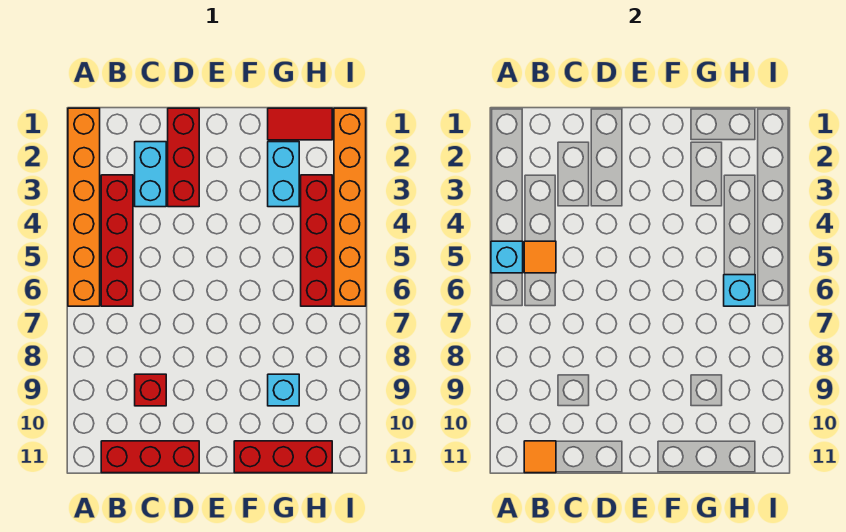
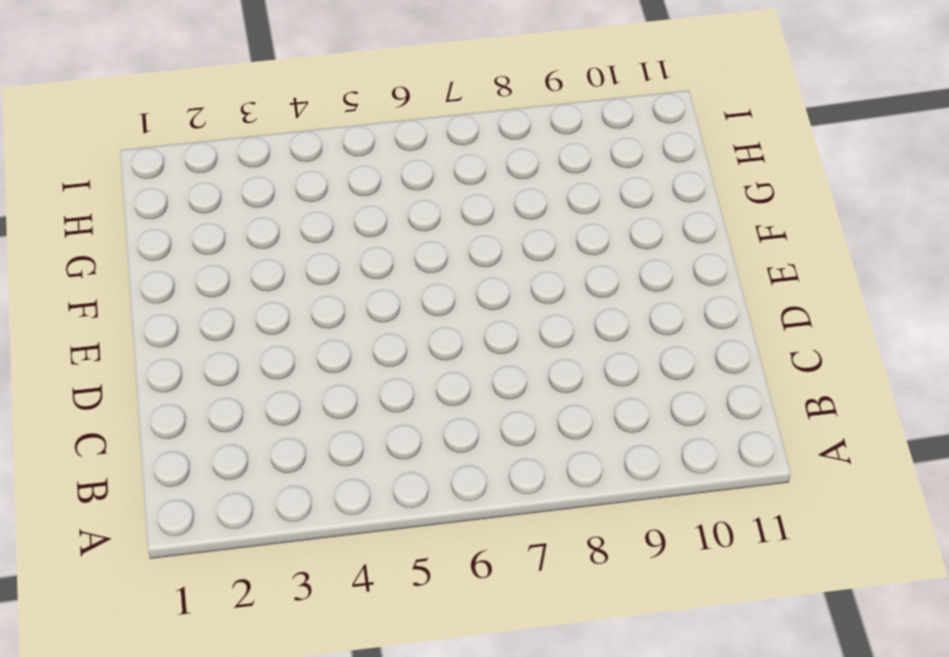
none -> orange 1x6 brick [68,108,100,306]
none -> red 1x4 brick [101,175,133,306]
none -> red 1x3 brick [101,441,199,473]

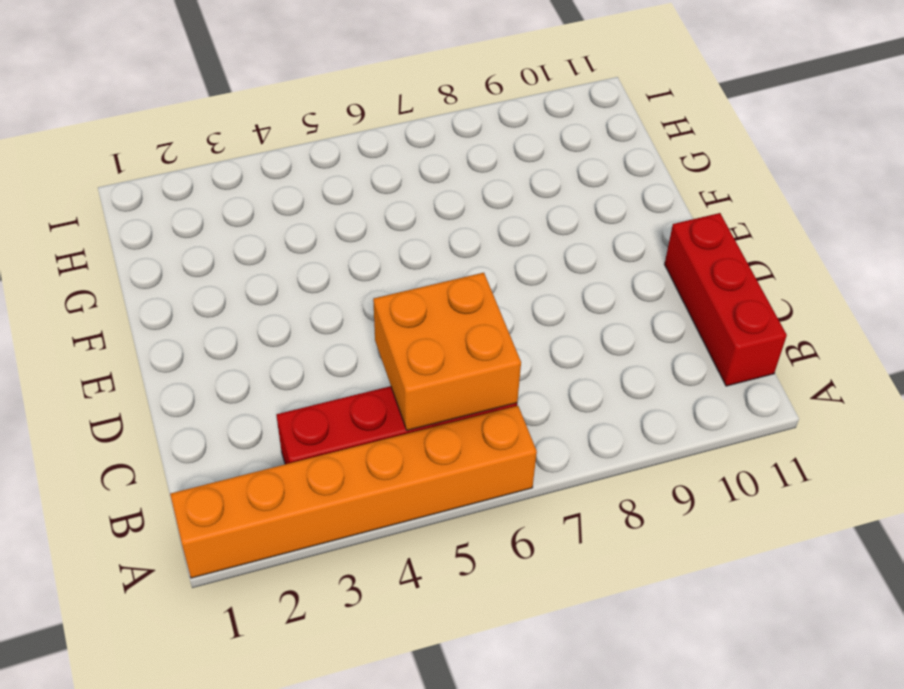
orange 2x2 brick [373,273,521,431] -> orange 1x1 tile [524,241,556,273]
none -> cyan 1x2 brick [135,142,166,207]
none -> red 1x1 brick [135,374,166,406]
none -> red 1x3 brick [168,108,199,207]

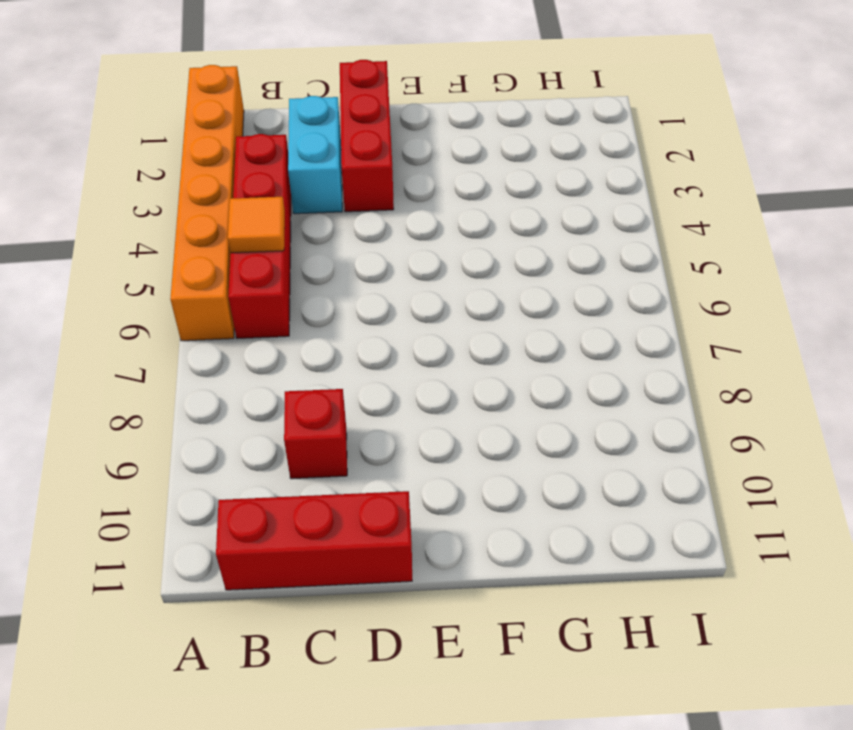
none -> red 1x3 brick [234,441,332,473]
none -> red 1x2 tile [268,108,332,140]
none -> cyan 1x2 brick [268,142,299,207]

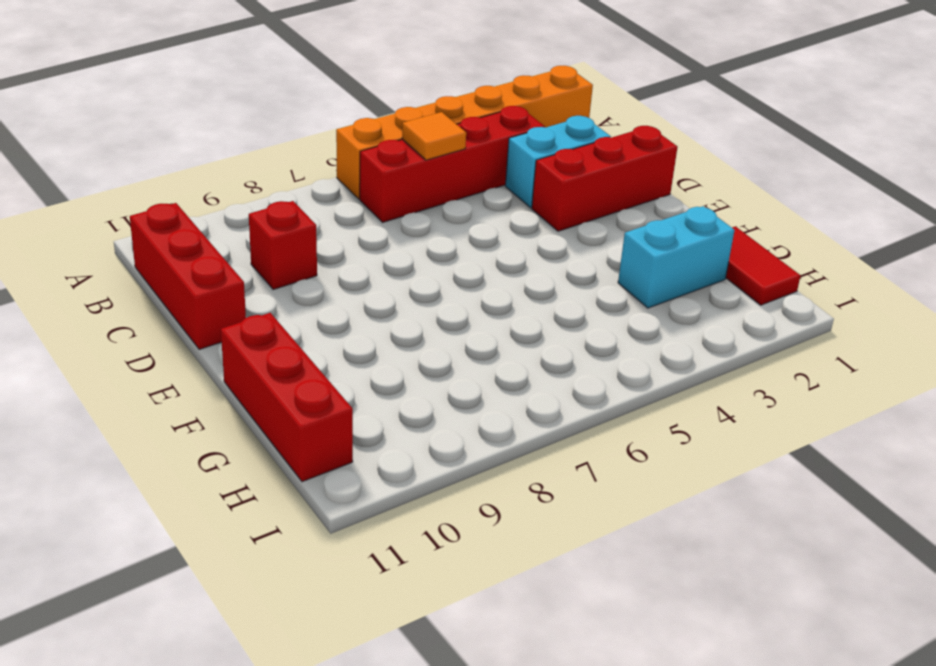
none -> cyan 1x1 brick [268,374,299,406]
none -> red 1x4 brick [301,175,332,306]
none -> orange 1x6 brick [334,108,366,306]

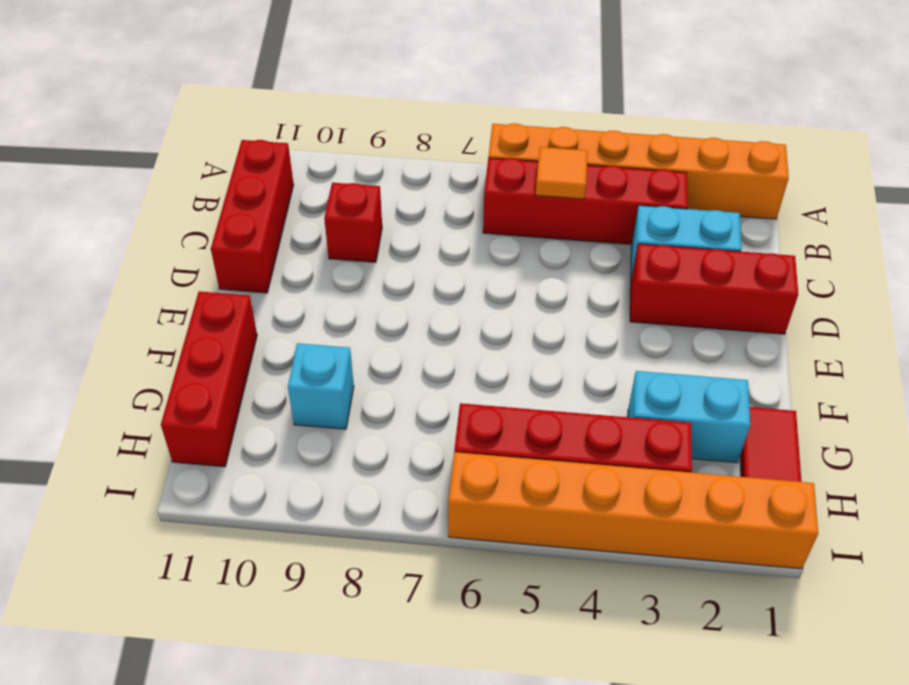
none -> cyan 1x1 brick [491,241,523,273]
none -> orange 1x1 tile [524,441,556,473]
none -> cyan 1x1 brick [724,275,755,306]

